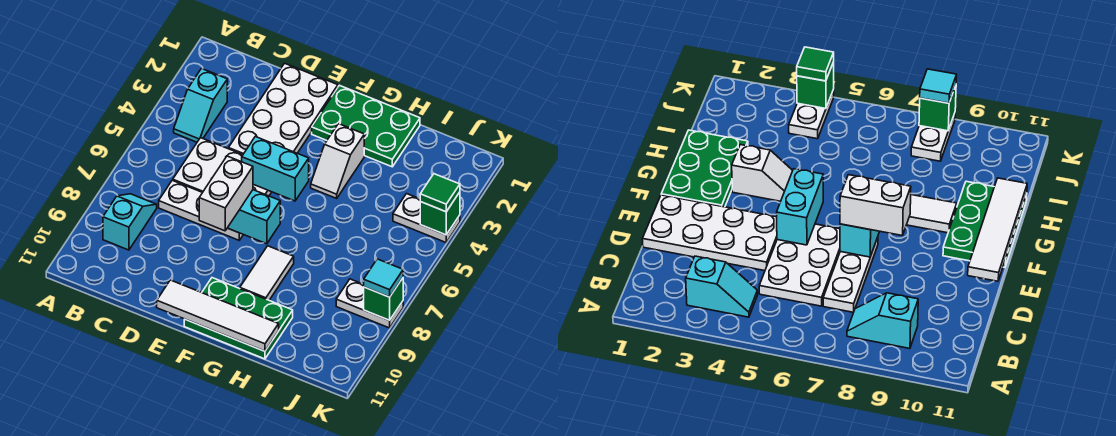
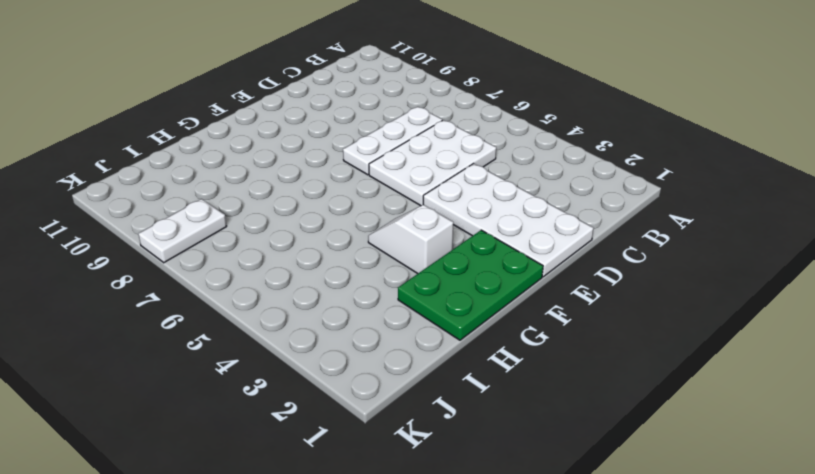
none -> cyan 1x2 slope [174,69,227,142]
none -> cyan 1x2 slope [103,194,157,250]
none -> green 2x3 plate [184,278,293,359]

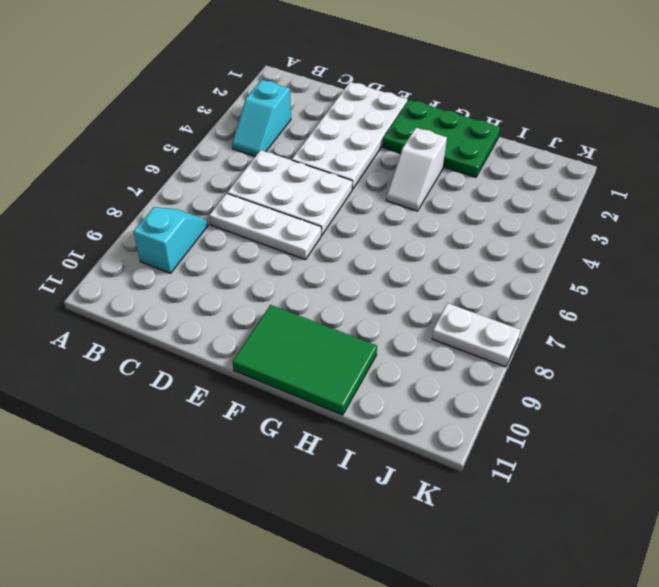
green 2x3 tile [232,305,377,415] -> green 2x3 plate [184,278,293,359]
none -> white 1x2 tile [240,246,294,300]
none -> white 1x2 plate [393,194,460,242]
none -> cyan 1x2 brick [242,137,309,201]

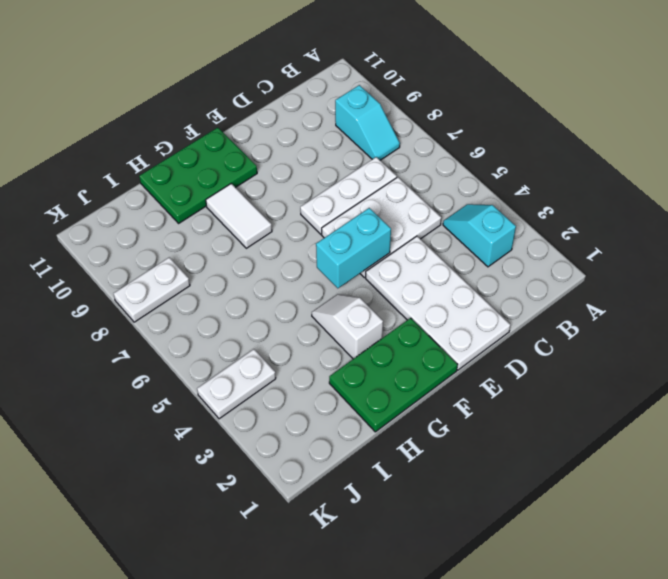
none -> cyan 1x2 brick [228,190,280,244]
none -> white 1x4 tile [157,280,279,351]
none -> green 1x1 brick [420,192,460,235]

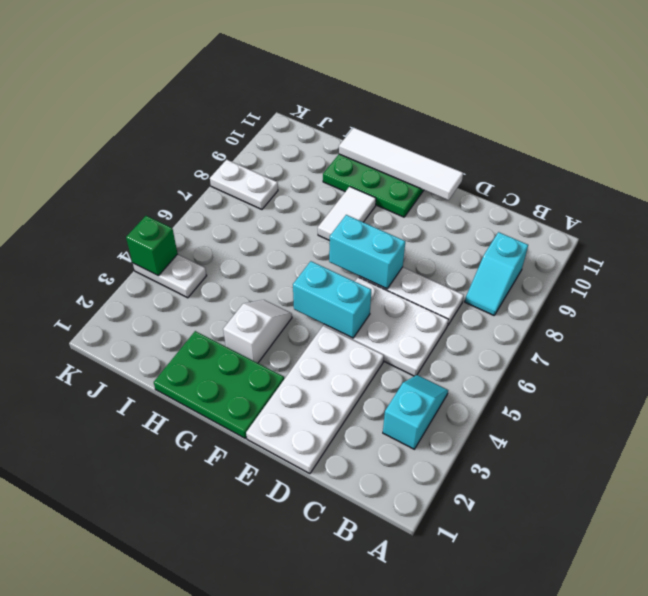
none -> green 1x1 brick [364,278,403,320]
none -> white 1x2 brick [199,156,253,231]
none -> green 1x1 tile [420,174,460,212]

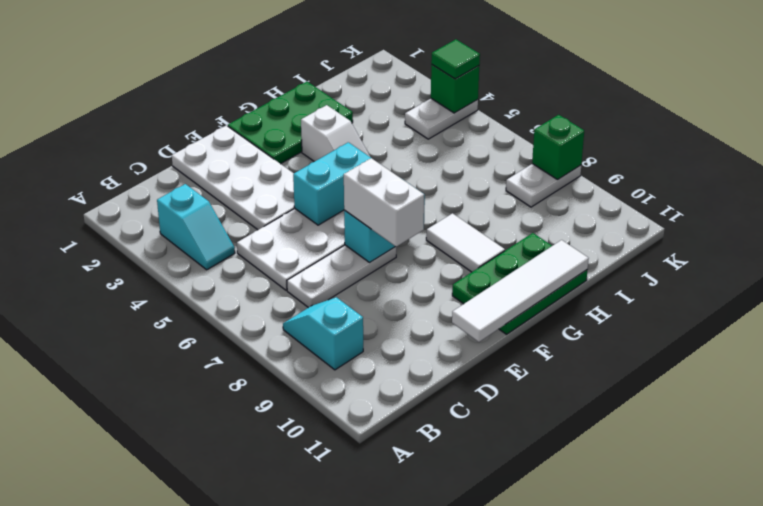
none -> cyan 1x1 tile [364,259,403,297]

